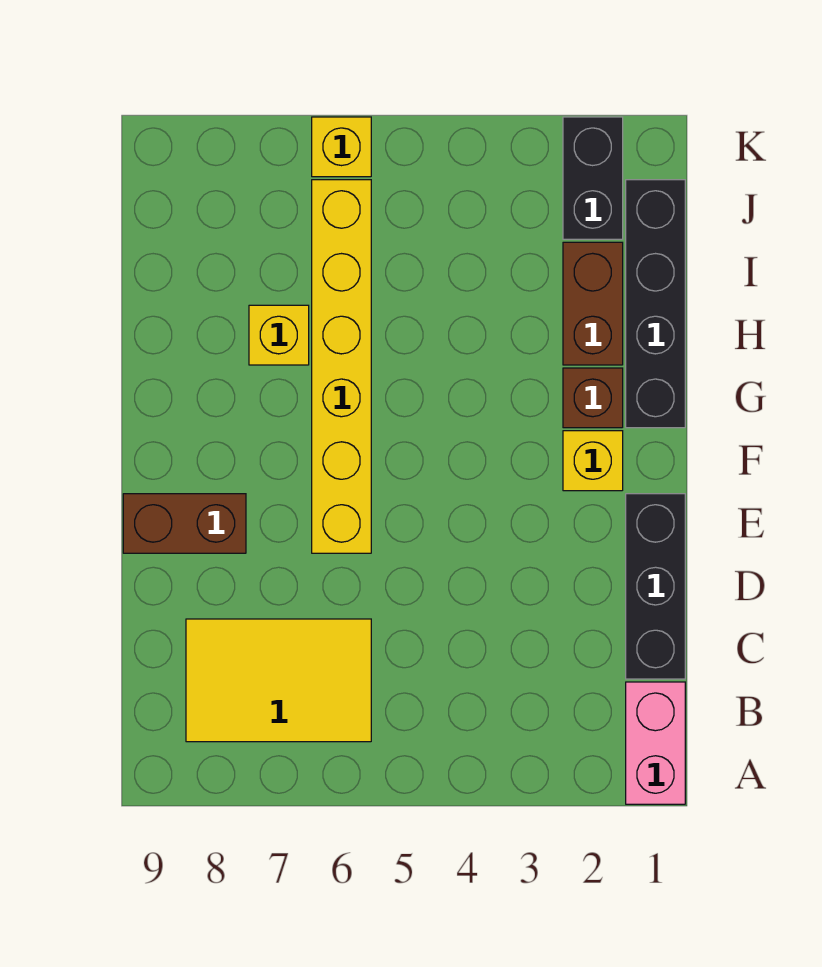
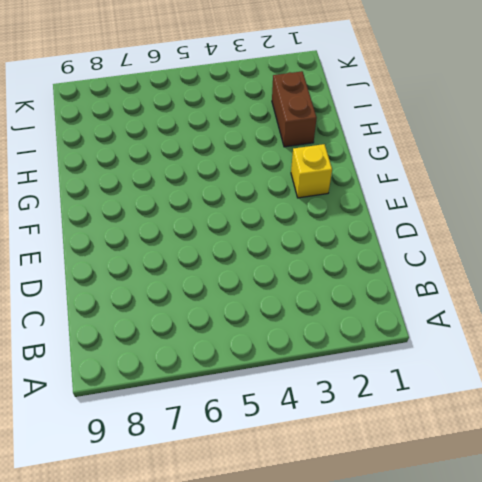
none -> pink 1x2 brick [626,682,685,804]
none -> yellow 2x3 tile [186,619,371,742]
none -> black 1x3 brick [626,494,685,679]

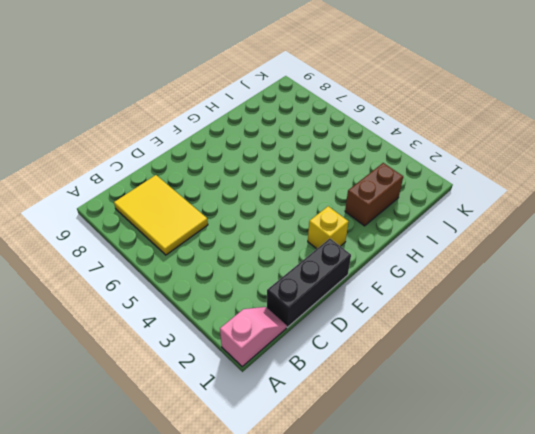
pink 1x2 slope [220,307,287,367] -> pink 1x2 brick [626,682,685,804]
none -> yellow 1x6 brick [312,180,371,553]
none -> brown 1x2 brick [123,494,246,553]
none -> black 1x4 brick [626,180,685,428]

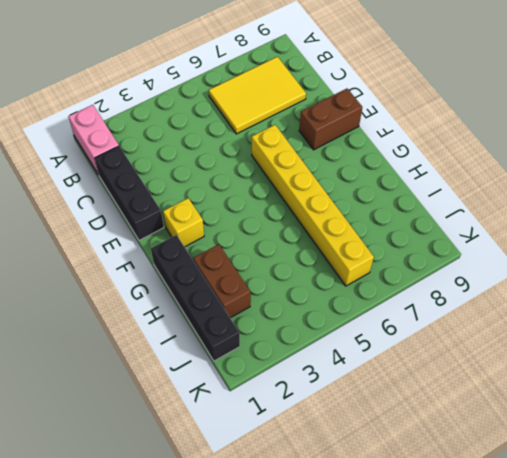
none -> brown 1x1 brick [563,368,623,428]
none -> yellow 1x1 brick [249,305,309,365]
none -> black 1x2 brick [563,117,623,239]

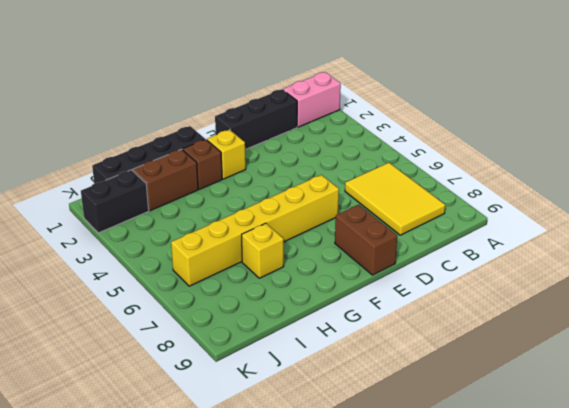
none -> yellow 1x1 brick [312,117,371,177]

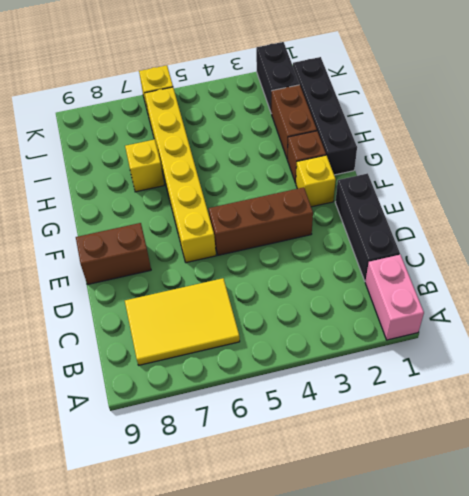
brown 1x3 brick [209,187,313,255] -> none

